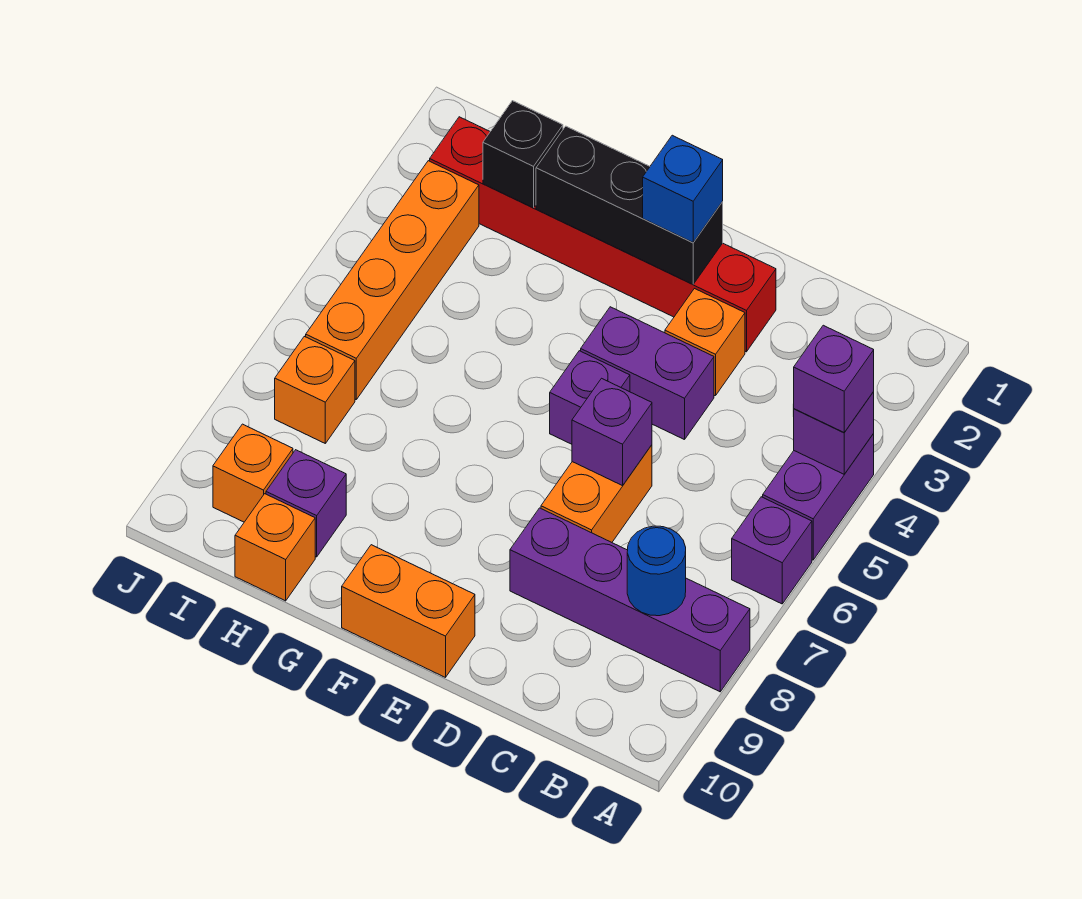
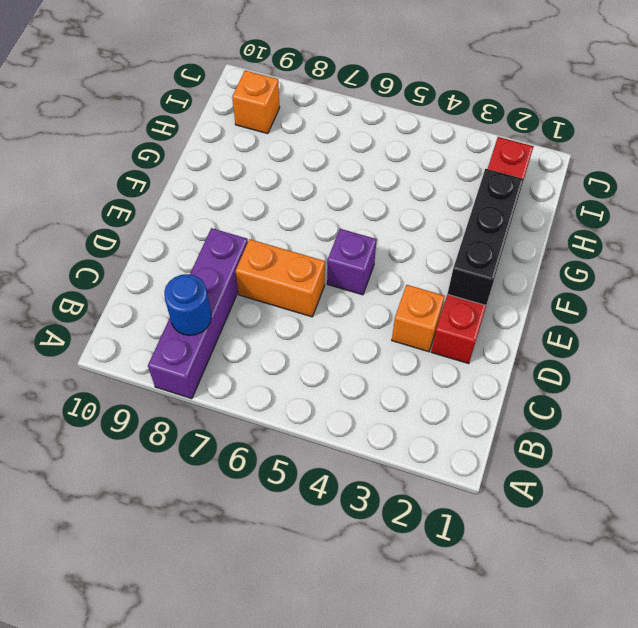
none -> purple 1x2 brick [763,434,874,560]
none -> purple 1x1 brick [732,497,812,604]
none -> purple 1x2 brick [581,307,714,440]

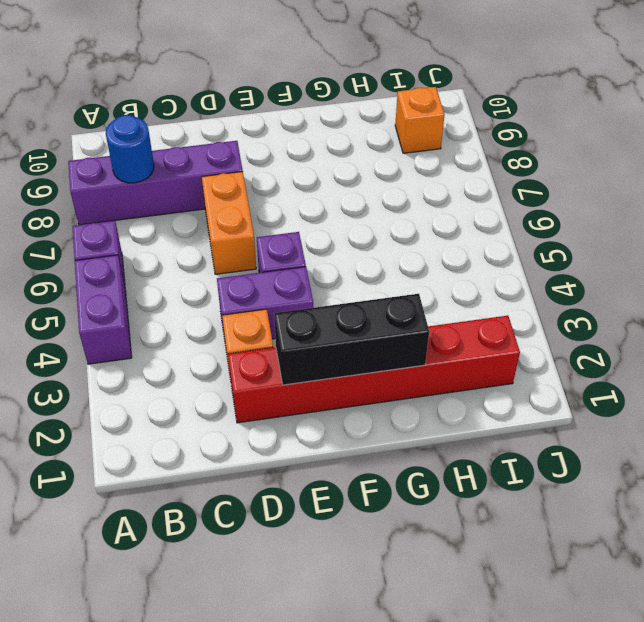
none -> orange 1x2 brick [342,545,475,677]
none -> purple 1x1 brick [266,450,346,557]
none -> orange 1x1 brick [235,494,315,601]

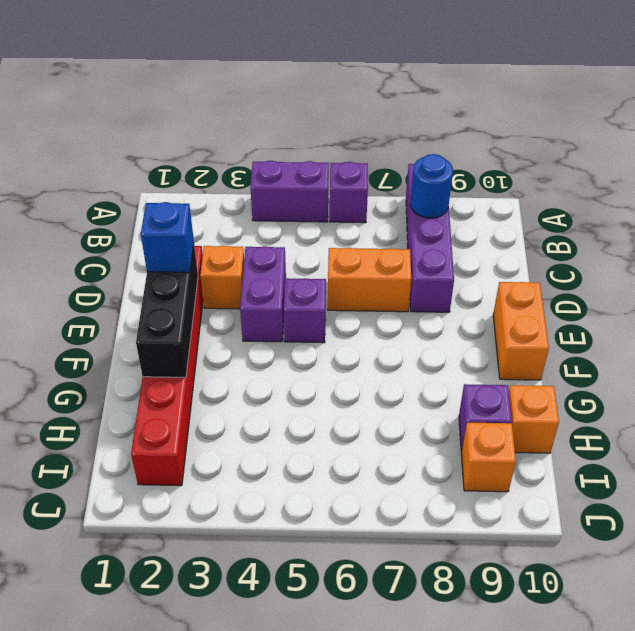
none -> orange 1x4 brick [306,161,479,399]
none -> orange 1x1 brick [275,336,355,443]
none -> purple 1x1 brick [794,392,874,474]

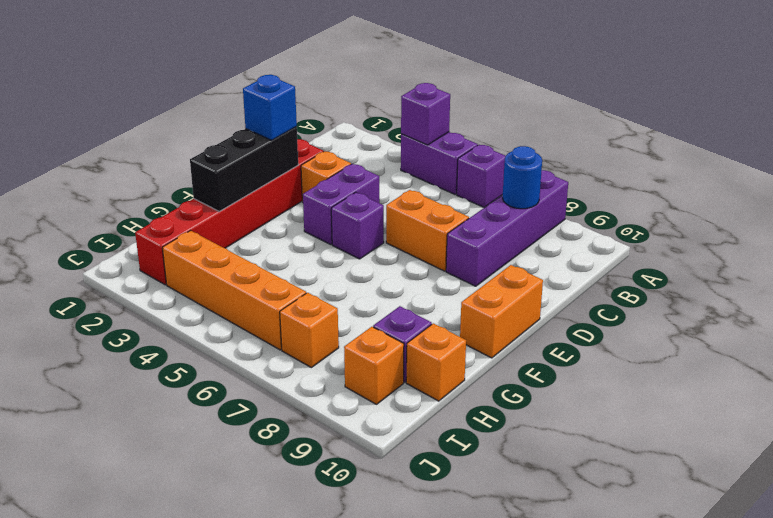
none -> purple 1x1 brick [572,378,652,486]
none -> black 1x1 brick [483,101,563,208]
none -> purple 1x1 brick [794,325,874,433]

